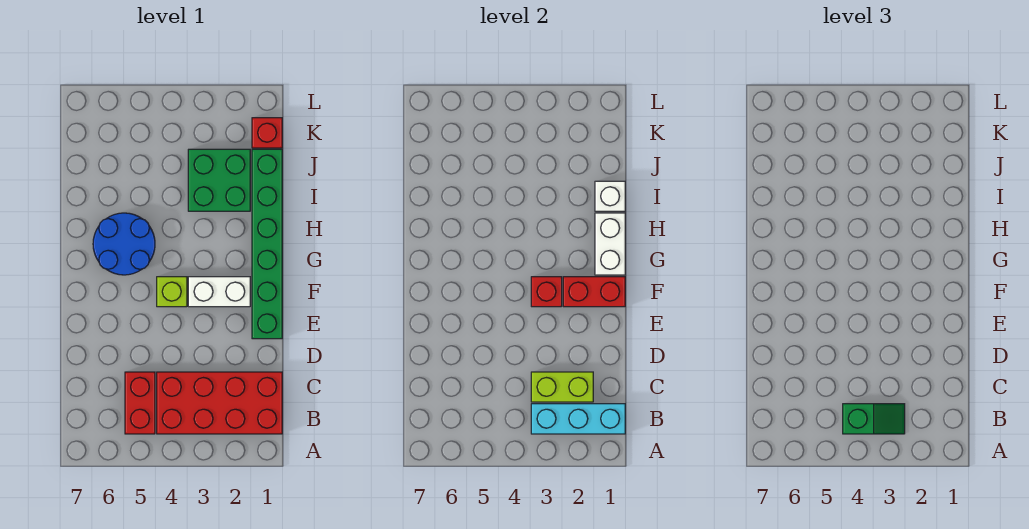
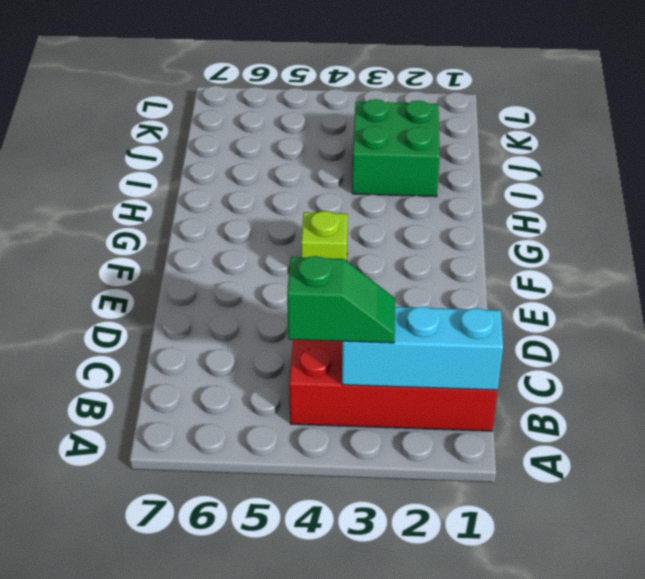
none -> red 1x2 brick [125,372,155,434]
none -> green 1x6 brick [252,149,282,339]
none -> white 1x2 brick [188,277,250,307]

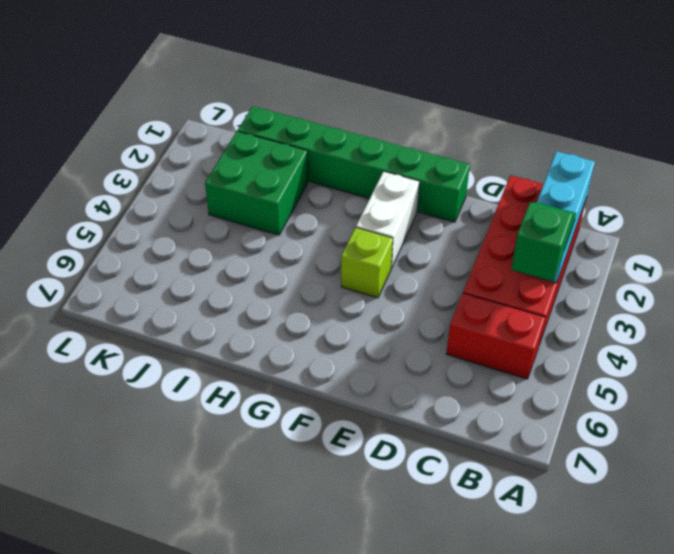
none -> blue 2x2 round brick [93,213,155,275]
none -> red 1x1 brick [252,118,282,148]
none -> lime 1x2 brick [531,372,593,402]

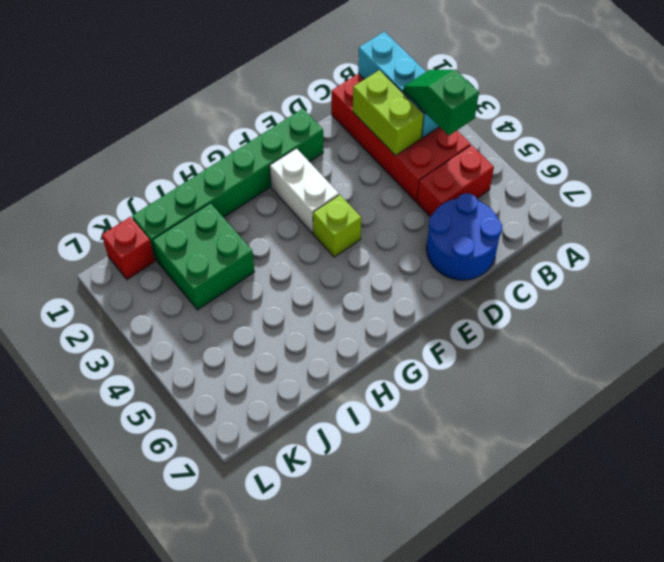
blue 2x2 round brick [427,193,502,280] -> blue 2x2 round brick moved to [93,213,155,275]
none -> red 1x2 brick [563,277,625,307]
none -> red 1x1 brick [531,277,562,307]
none -> white 1x2 brick [595,213,625,275]

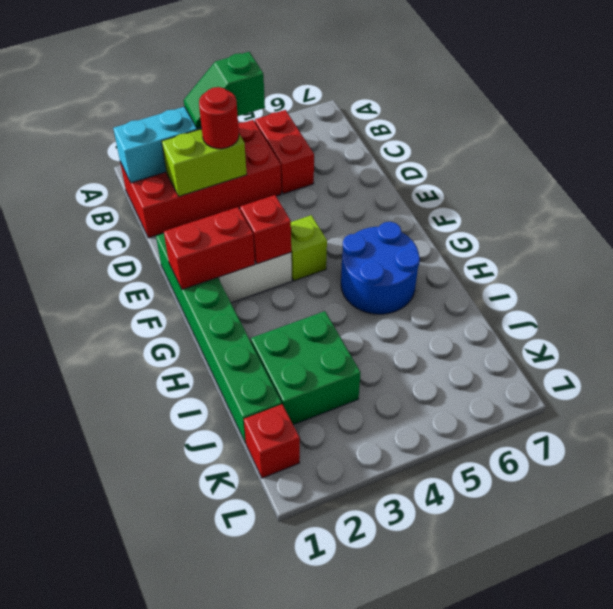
red 1x1 round brick [199,87,239,149] -> none
none -> white 1x2 brick [595,213,625,275]
none -> white 1x1 brick [595,181,625,211]

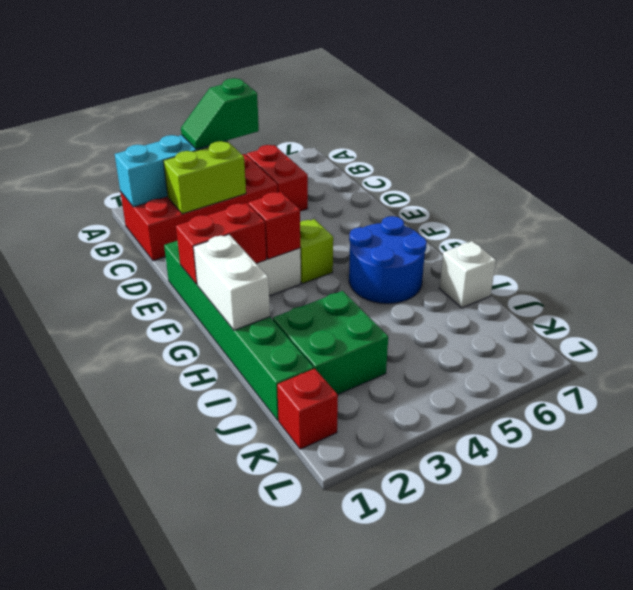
white 1x1 brick [439,241,496,308] -> white 1x1 brick moved to [595,181,625,211]

